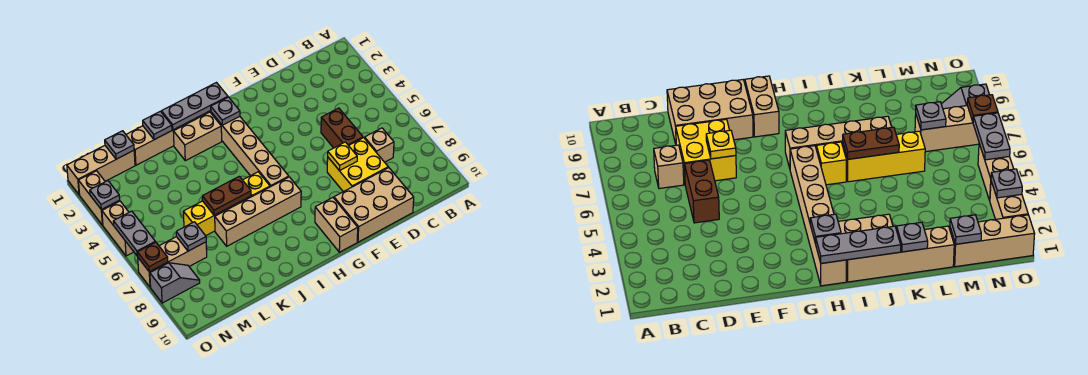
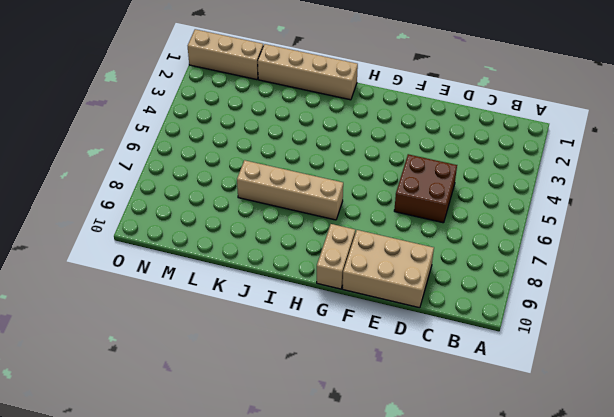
brown 2x2 brick [394,154,457,223] -> brown 1x2 brick [321,108,363,148]
none -> tan 1x1 brick [365,128,394,162]
none -> yellow 2x2 brick [327,138,388,192]
none -> tan 1x6 brick [209,111,289,187]

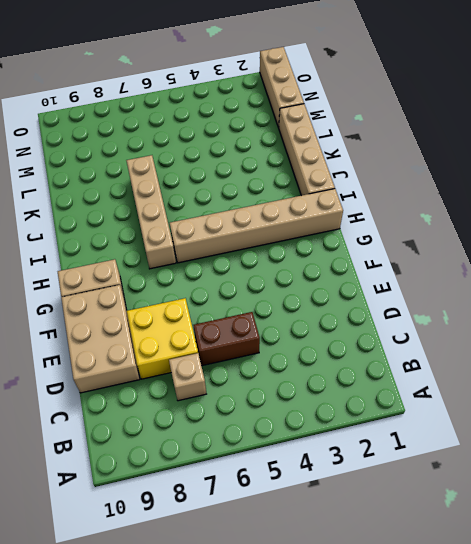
none -> tan 1x2 brick [173,112,222,161]
none -> yellow 1x1 brick [243,172,270,197]
none -> yellow 1x3 brick [183,196,251,236]

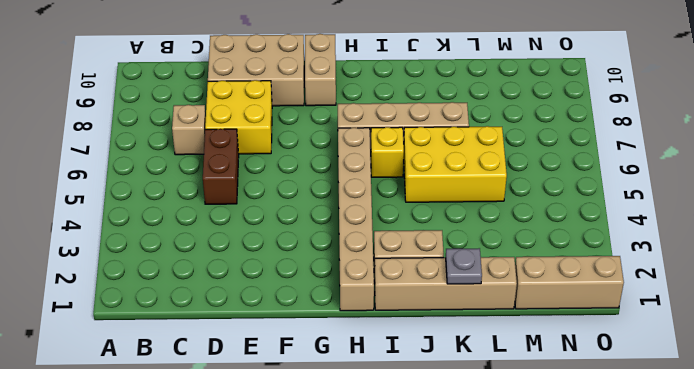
yellow 2x3 brick [404,126,507,202] -> yellow 1x3 brick [183,196,251,236]
none -> tan 1x3 brick [138,237,207,287]
none -> grey 1x2 slope [150,263,200,303]
none -> tan 1x2 brick [78,171,120,225]

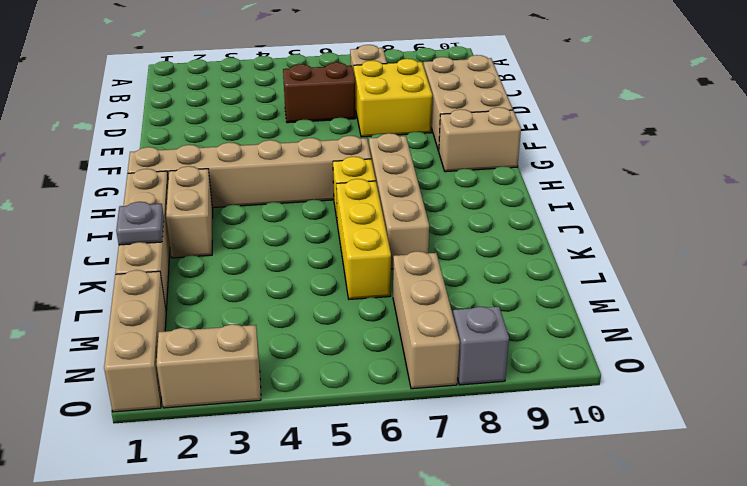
none -> tan 1x2 brick [102,201,134,256]
none -> yellow 1x1 plate [328,142,357,171]
none -> grey 1x3 plate [161,83,228,130]

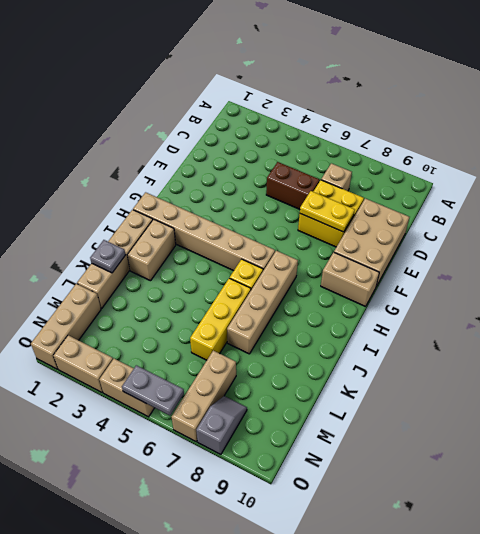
yellow 1x2 plate [300,191,355,232] -> yellow 1x1 plate [328,142,357,171]
none -> grey 1x3 plate [161,83,228,130]
none -> grey 1x1 plate [211,97,240,125]
none -> brown 1x2 plate [202,176,251,215]

